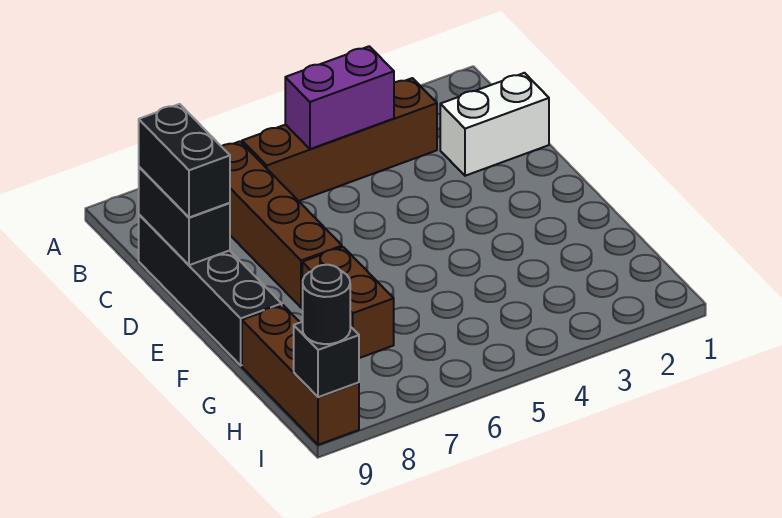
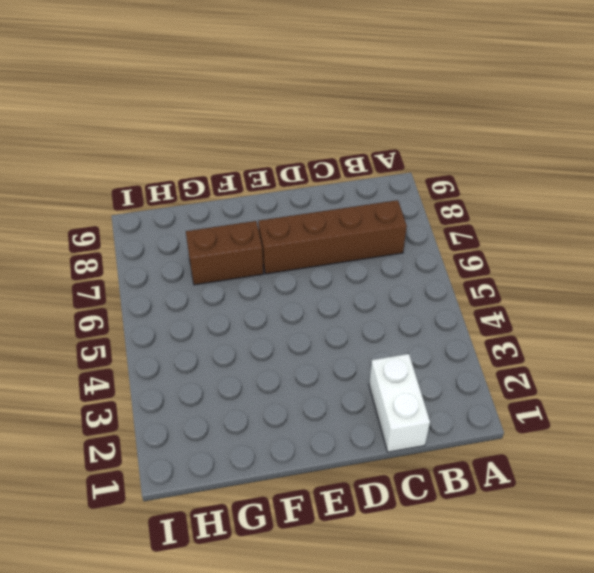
none -> brown 1x4 brick [242,78,437,201]
none -> black 1x4 brick [139,215,282,365]

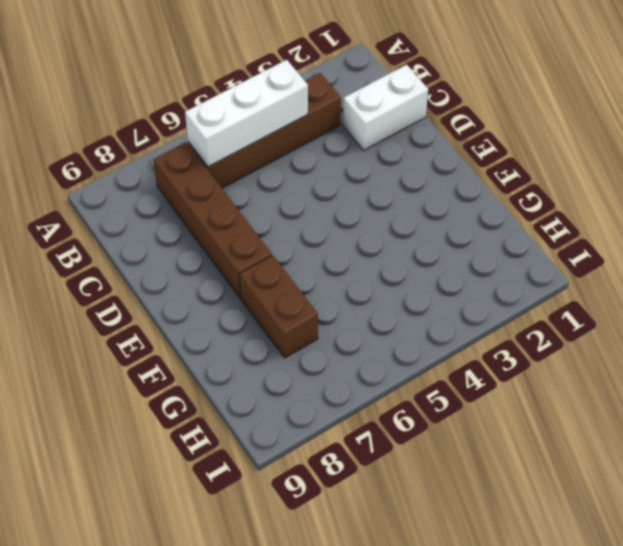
white 1x3 brick [185,60,308,167] -> purple 1x2 brick [285,46,394,149]
none -> black 1x4 brick [139,215,282,365]
none -> brown 1x3 brick [242,305,359,445]

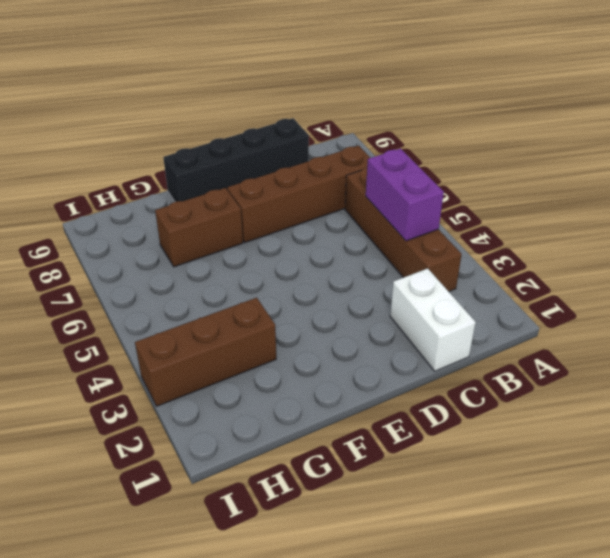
brown 1x3 brick [135,298,276,406] -> brown 1x3 brick moved to [242,305,359,445]
none -> black 1x2 brick [139,167,230,265]
none -> black 1x1 brick [294,322,359,397]

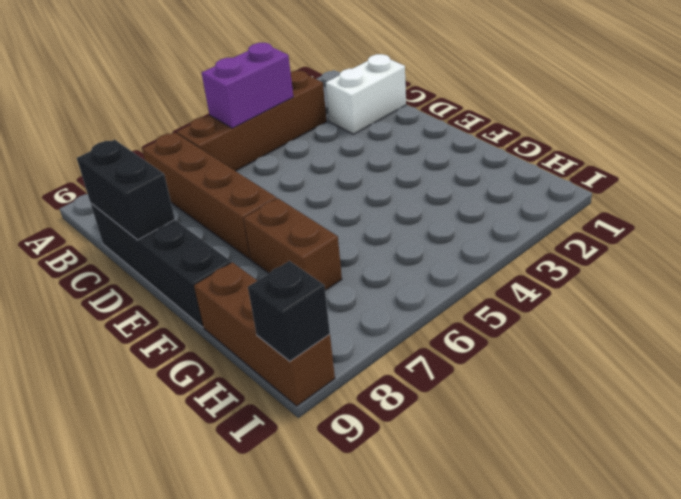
none -> black 1x2 brick [139,104,230,217]
none -> black 1x1 round brick [303,265,350,344]

